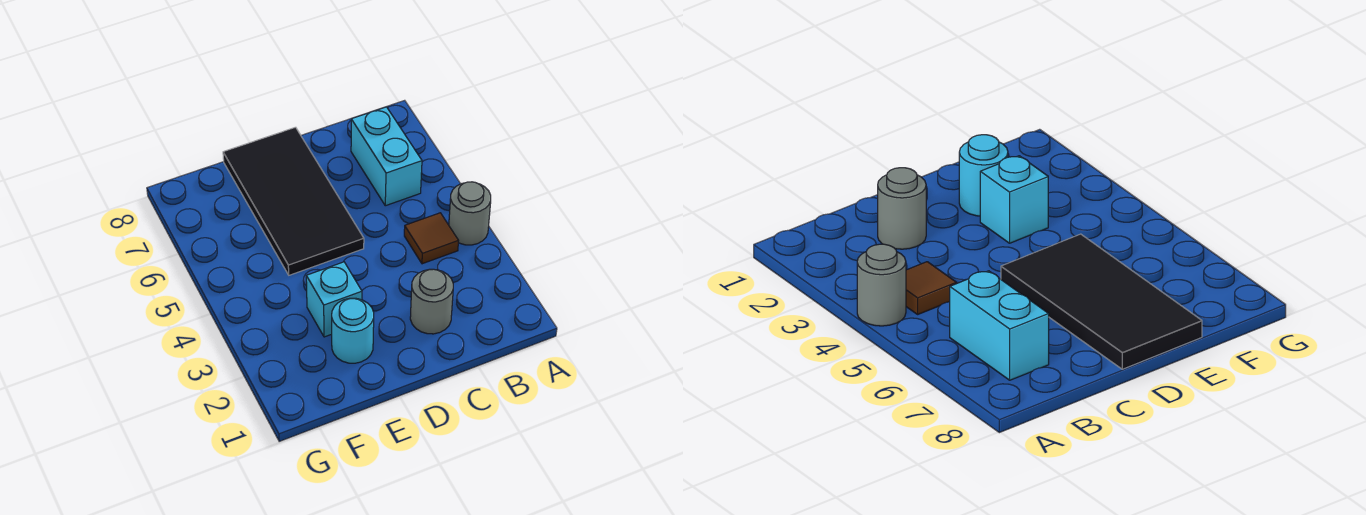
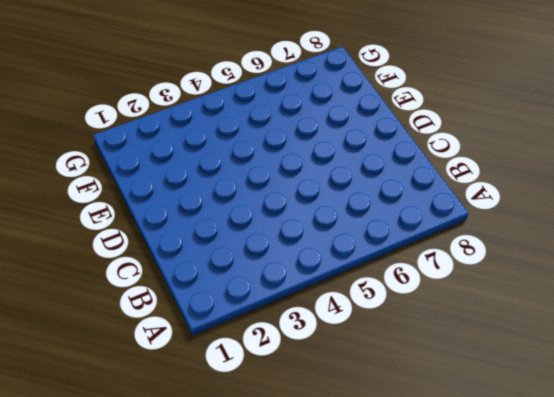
none -> grey 1x1 round brick [449,182,491,245]
none -> brown 1x1 tile [404,213,458,264]

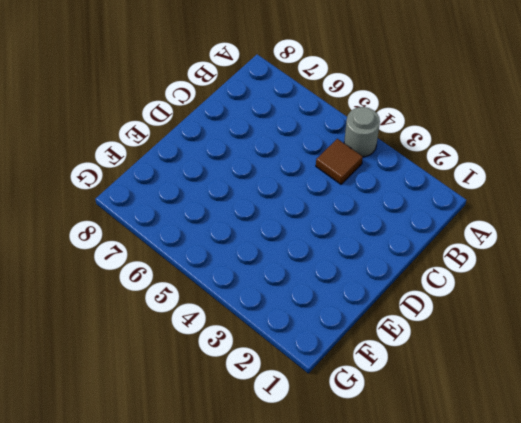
none -> cyan 1x2 brick [351,107,422,206]
none -> grey 1x1 round brick [410,269,453,334]

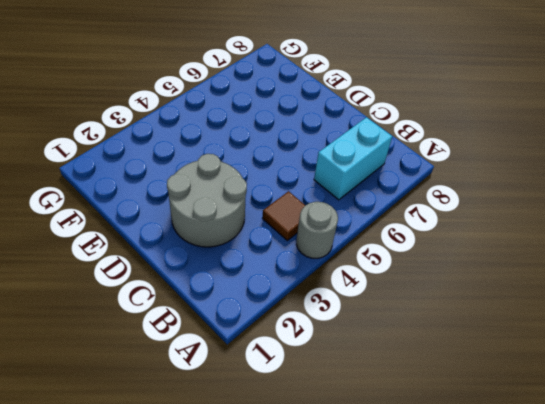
grey 2x2 round brick [167,154,247,247] -> grey 1x1 round brick [410,269,453,334]
none -> black 2x4 tile [223,127,364,275]
none -> cyan 1x1 round brick [332,298,374,363]

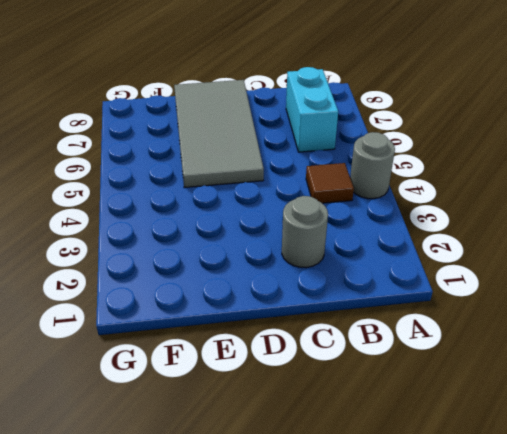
grey 2x4 tile [174,80,264,188] -> black 2x4 tile [223,127,364,275]
none -> cyan 1x1 round brick [332,298,374,363]
none -> cyan 1x1 brick [306,262,362,337]

